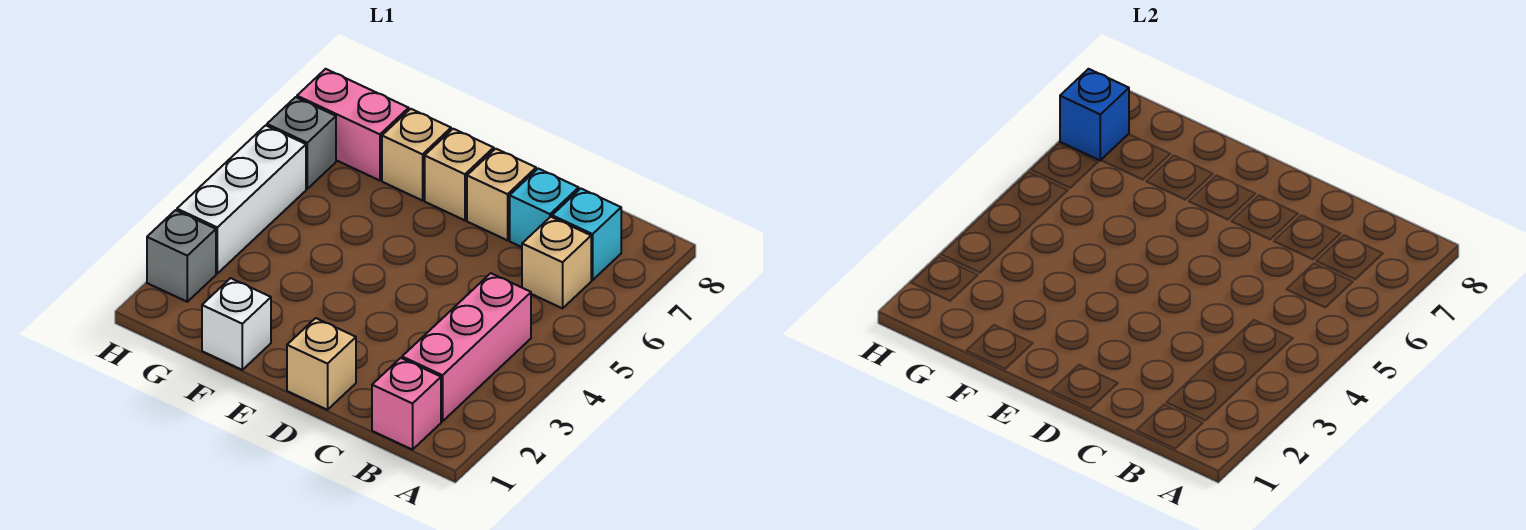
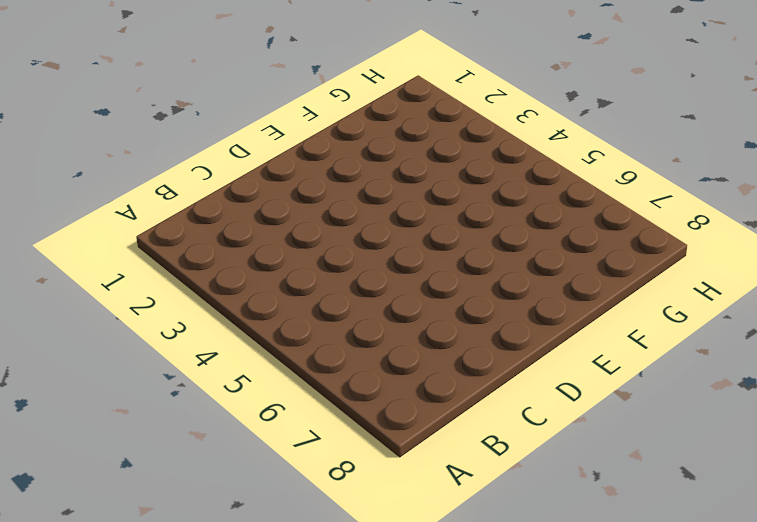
none -> pink 1x1 brick [372,358,441,450]
none -> pink 1x3 brick [402,273,531,421]
none -> tan 1x1 brick [522,217,591,308]

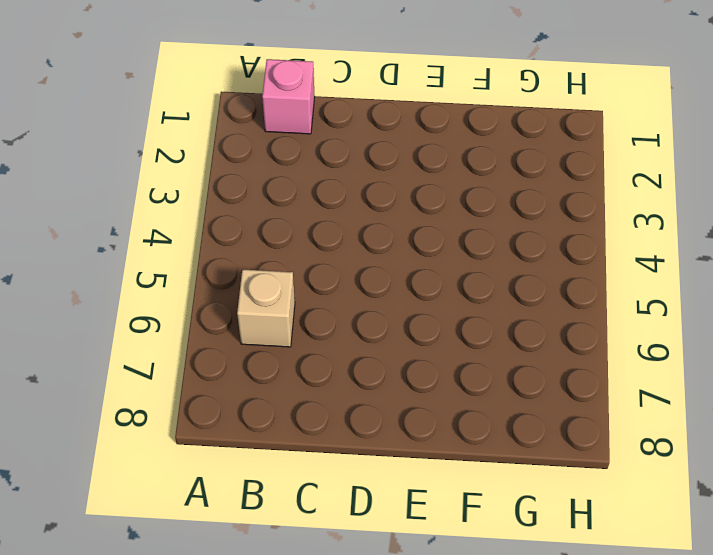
none -> pink 1x3 brick [402,273,531,421]
none -> cyan 1x1 brick [552,189,621,280]
none -> cyan 1x1 brick [510,169,579,247]

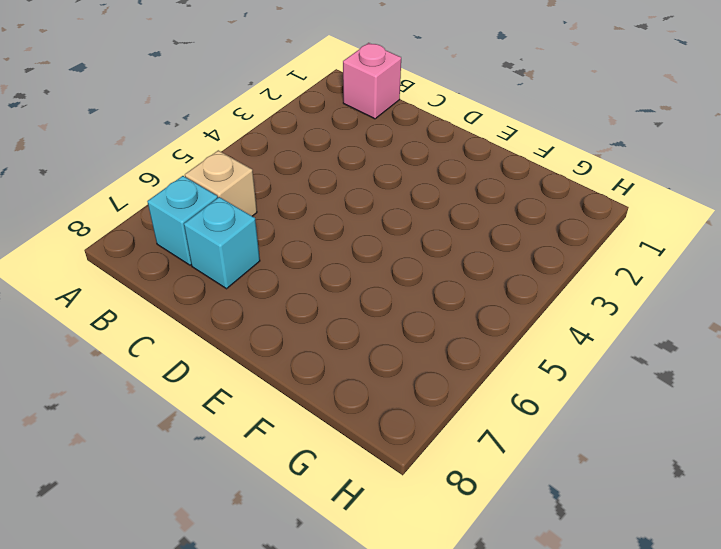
none -> pink 1x3 brick [402,273,531,421]
none -> tan 1x1 brick [287,318,356,410]
none -> tan 1x1 brick [467,149,536,240]

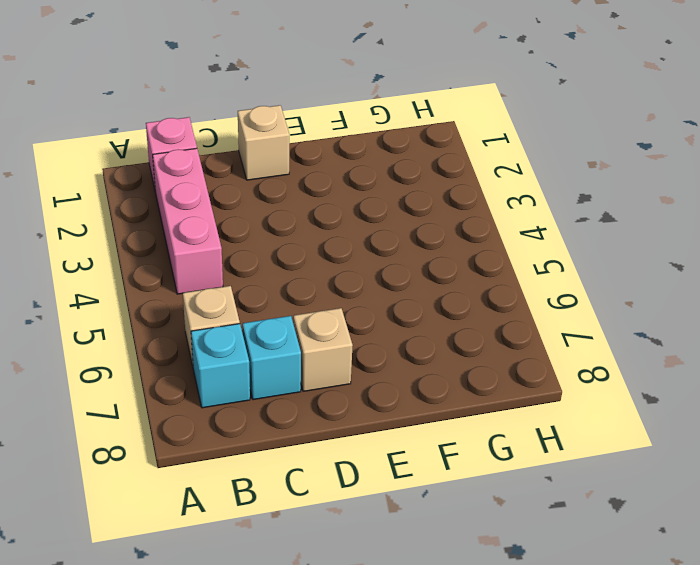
none -> tan 1x1 brick [425,129,494,220]
none -> white 1x1 brick [202,278,271,370]
none -> tan 1x1 brick [382,109,451,201]

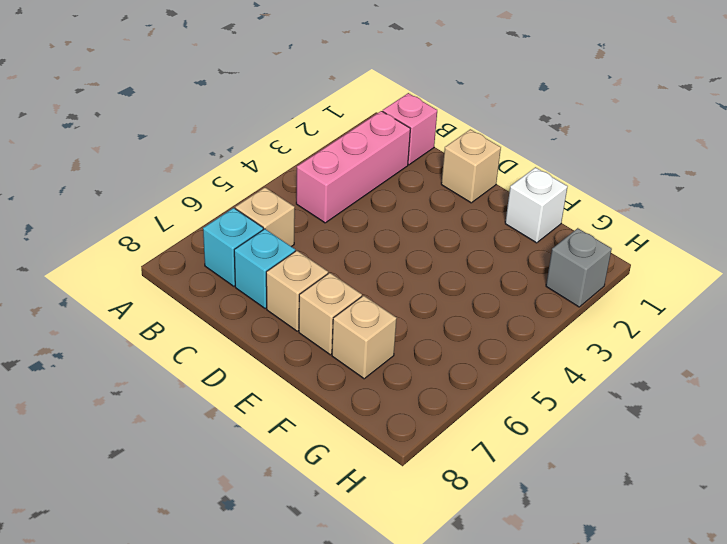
none -> pink 1x2 brick [297,69,409,181]
none -> white 1x3 brick [177,125,306,273]
none -> grey 1x1 brick [267,97,336,189]

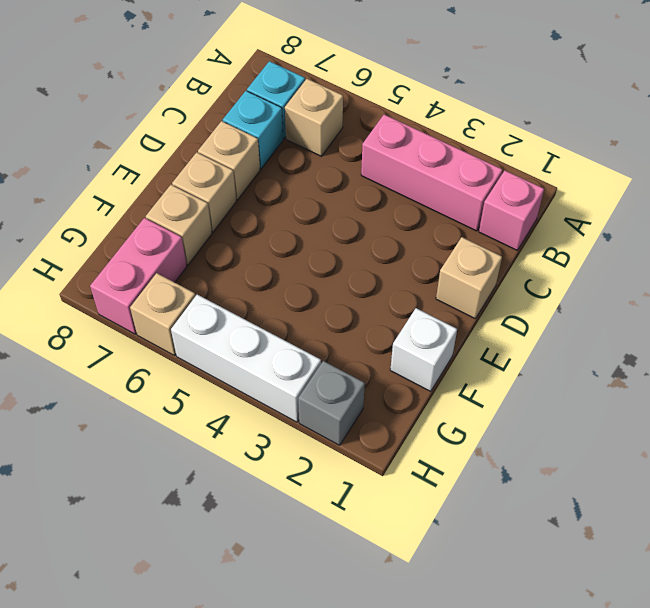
tan 1x1 brick [130,273,195,355] -> grey 1x1 brick [267,97,336,189]
none -> blue 1x1 brick [1060,69,1129,160]

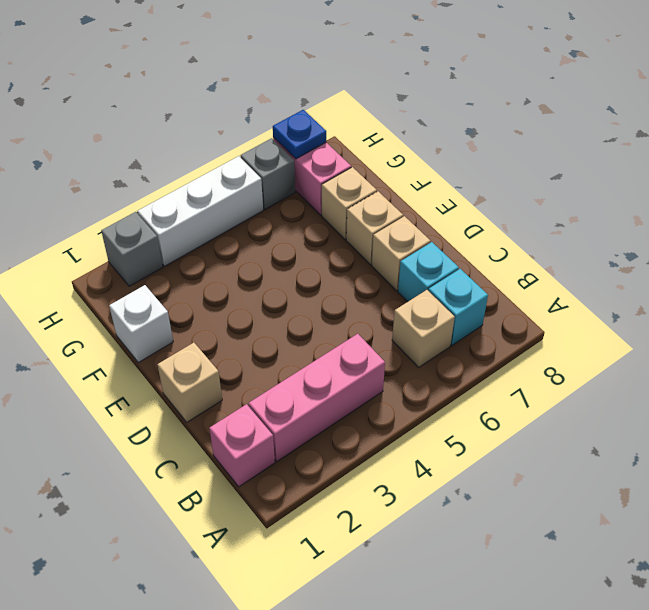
blue 1x1 plate [273,110,326,159] -> blue 1x1 brick [1060,69,1129,160]

